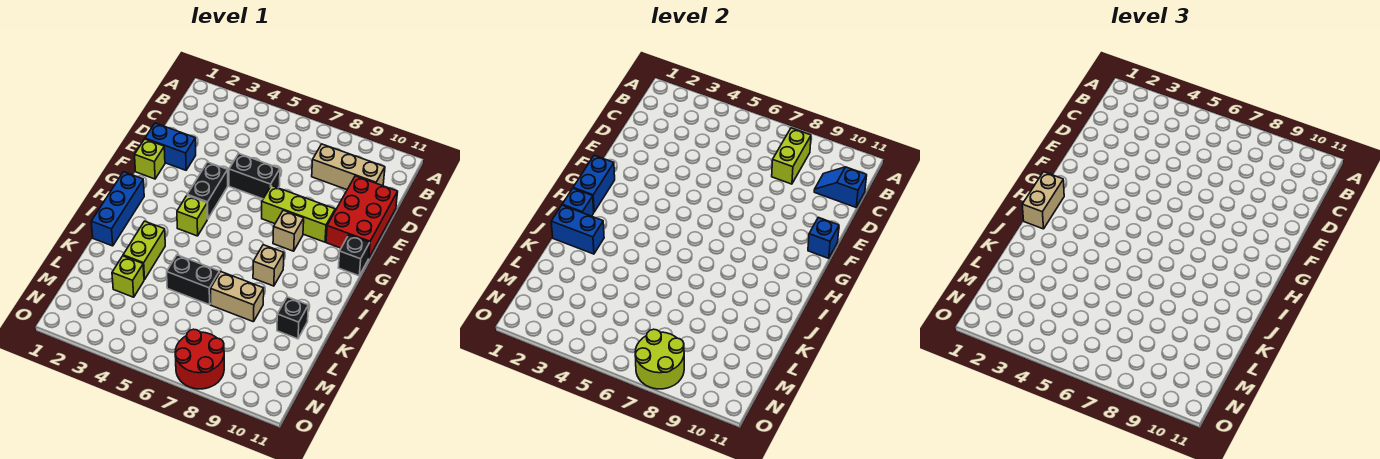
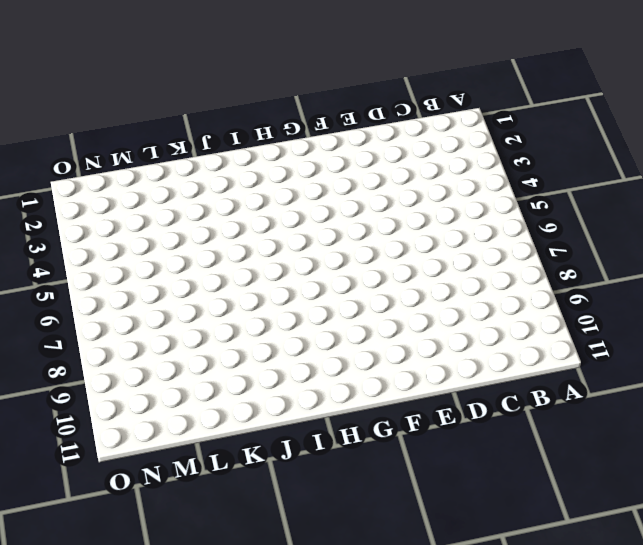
none -> tan 1x3 brick [312,144,385,190]
none -> red 2x3 brick [326,176,398,258]
none -> blue 1x2 brick [145,123,196,170]

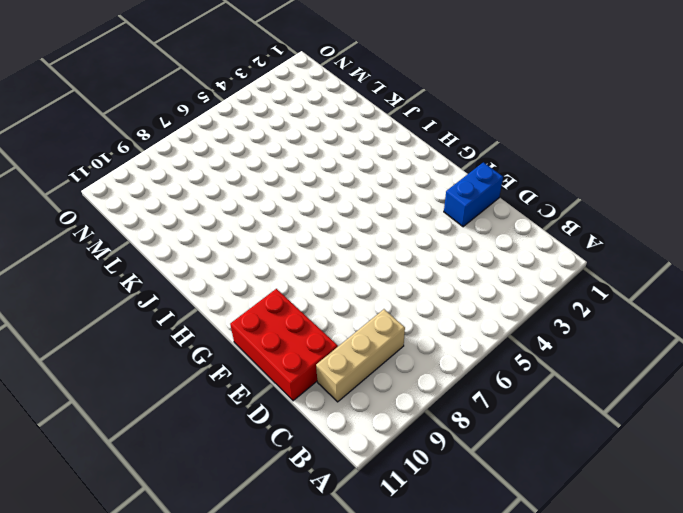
none -> black 1x2 brick [229,153,280,199]
none -> lime 1x1 brick [135,139,165,179]
none -> black 1x2 brick [187,162,228,219]

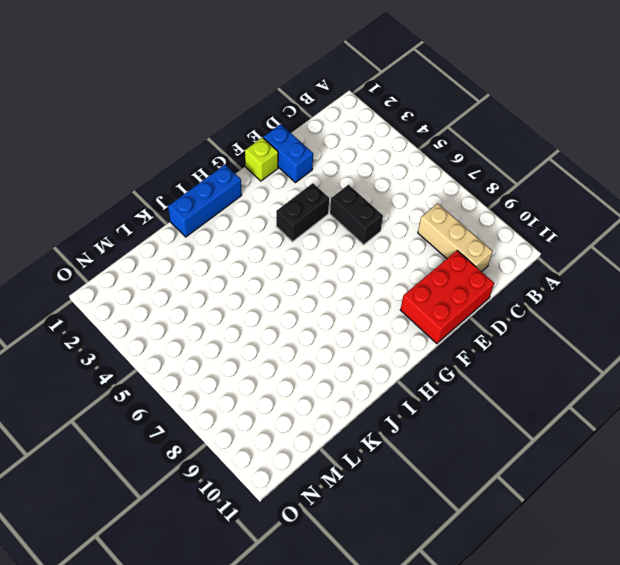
none -> lime 1x3 brick [262,186,335,242]
none -> tan 1x1 brick [273,210,304,251]
none -> black 1x1 brick [338,235,370,276]

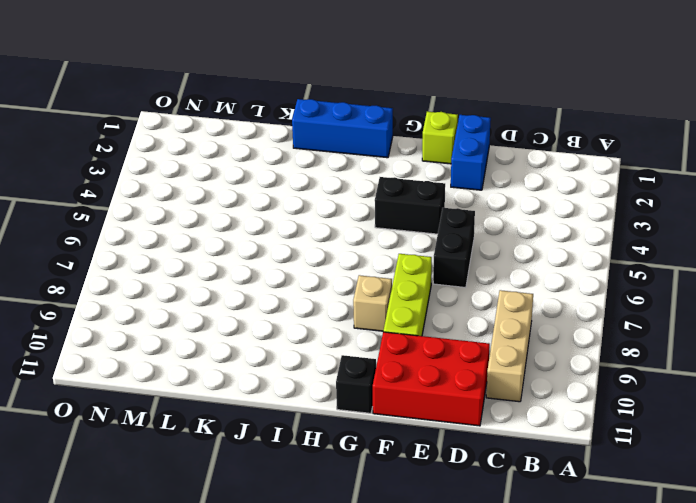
none -> lime 1x1 brick [177,195,207,236]
none -> tan 1x1 brick [253,245,284,286]
none -> lime 1x2 brick [123,221,165,280]

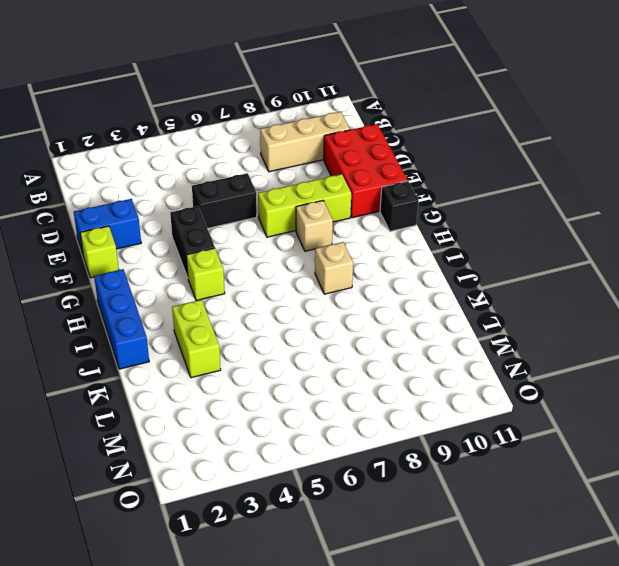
none -> black 1x2 brick [167,255,219,305]
none -> tan 1x2 brick [210,272,264,322]
none -> black 1x1 brick [277,297,308,339]

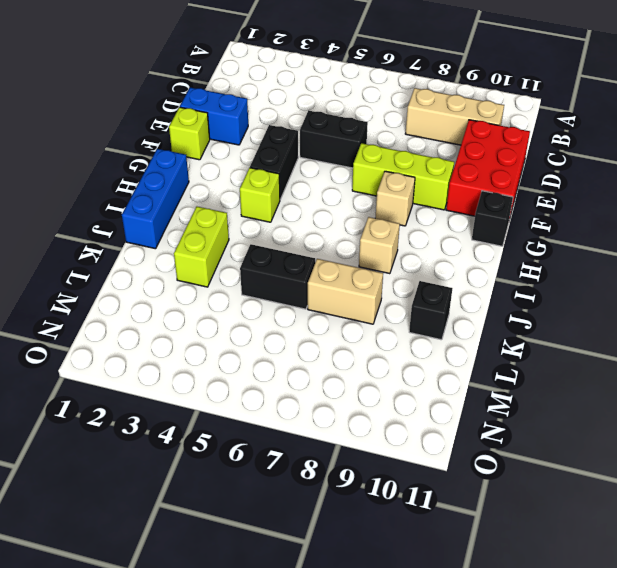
none -> lime 1x1 brick [112,256,144,297]
none -> red 2x2 round brick [175,329,224,389]
none -> lime 1x2 brick [772,128,811,184]

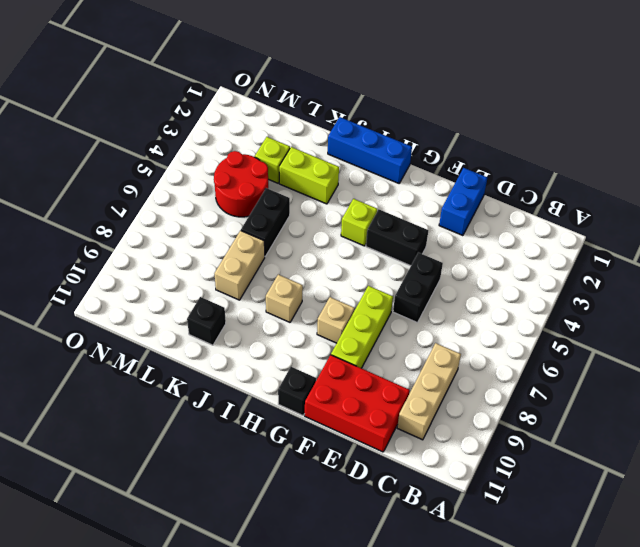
red 2x2 round brick [214,151,268,217] -> red 2x2 round brick moved to [175,329,224,389]
none -> lime 1x1 brick [135,139,165,179]
none -> lime 1x2 brick [772,128,811,184]
none -> blue 1x2 slope [814,167,867,207]

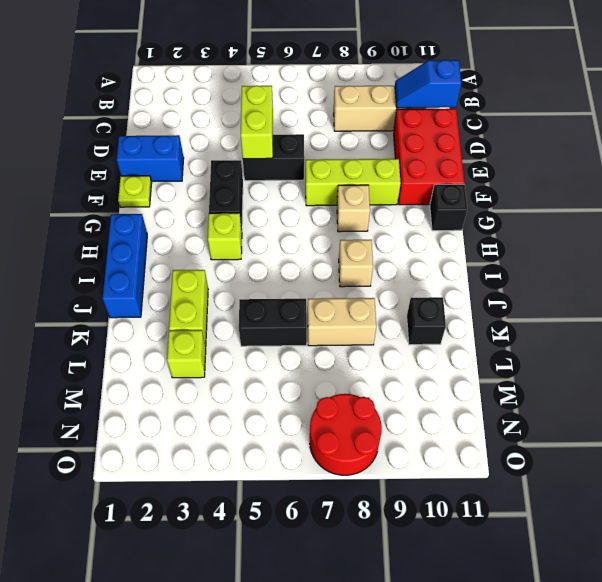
lime 1x2 brick [241,86,273,159] -> lime 1x2 brick moved to [772,128,811,184]
lime 1x1 plate [118,176,152,207] -> lime 1x1 brick [135,139,165,179]
none -> blue 1x1 brick [808,217,839,258]
none -> blue 1x2 brick [573,155,615,212]
none -> blue 1x1 brick [562,189,594,216]

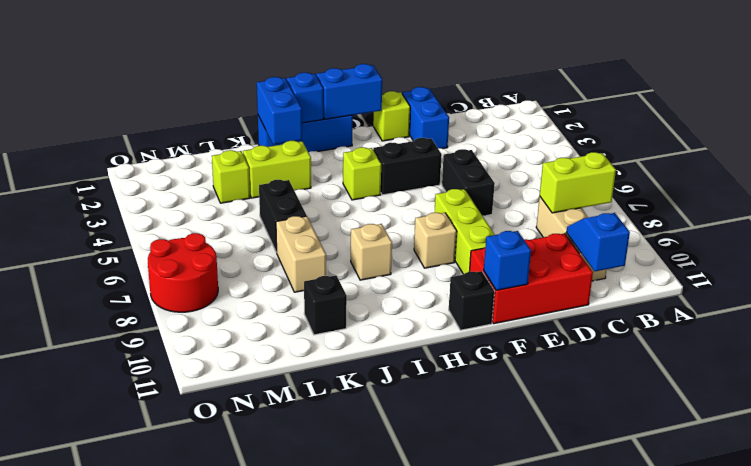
none -> lime 2x2 round brick [635,329,684,389]
none -> tan 1x2 brick [1022,172,1064,229]

